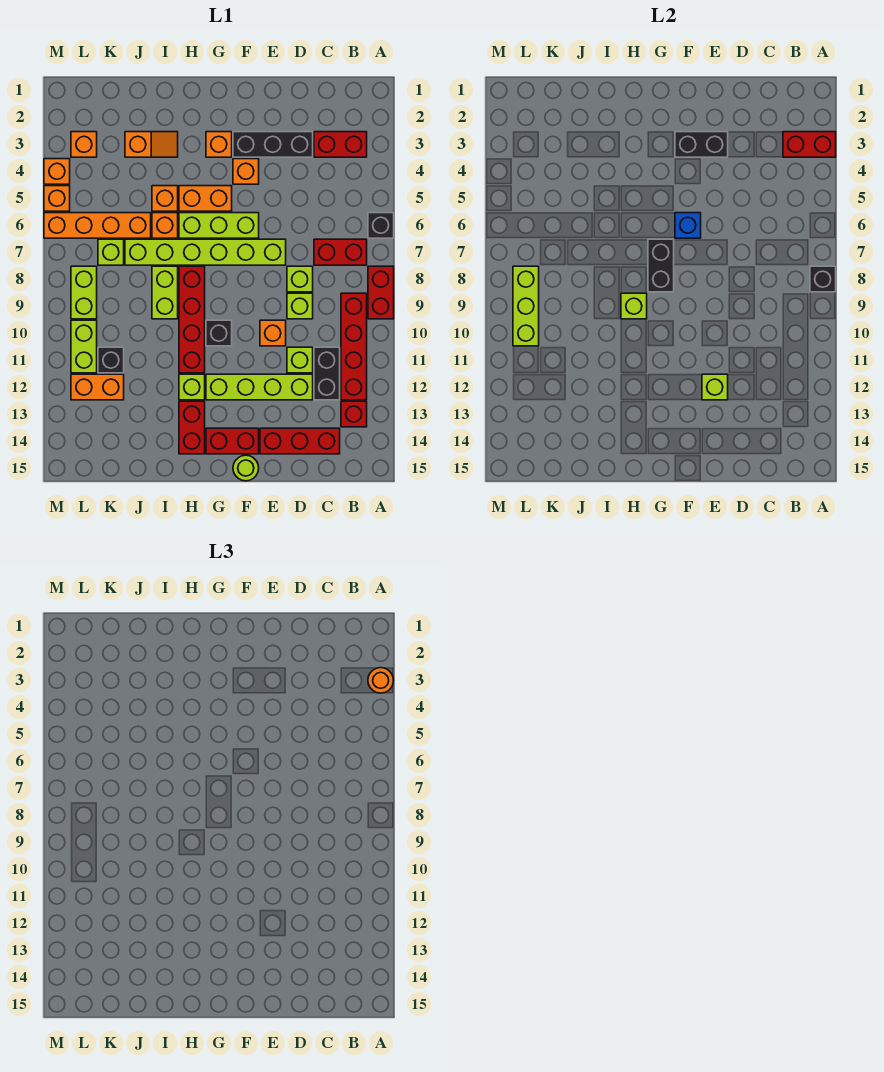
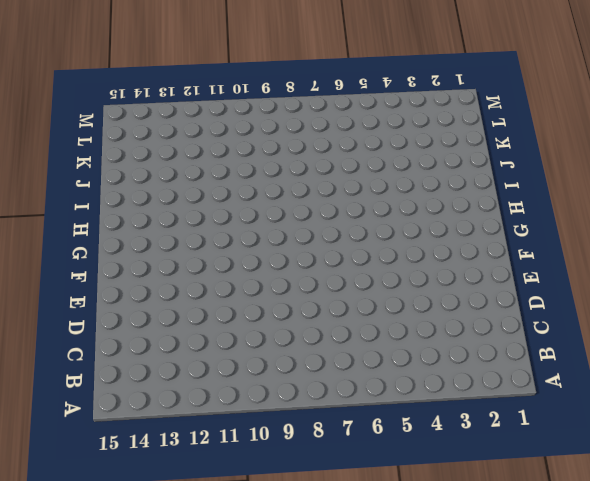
none -> black 1x1 brick [368,213,394,238]
none -> red 1x2 brick [368,266,394,319]
none -> red 1x2 brick [314,132,367,157]
none -> red 1x2 brick [314,239,367,265]

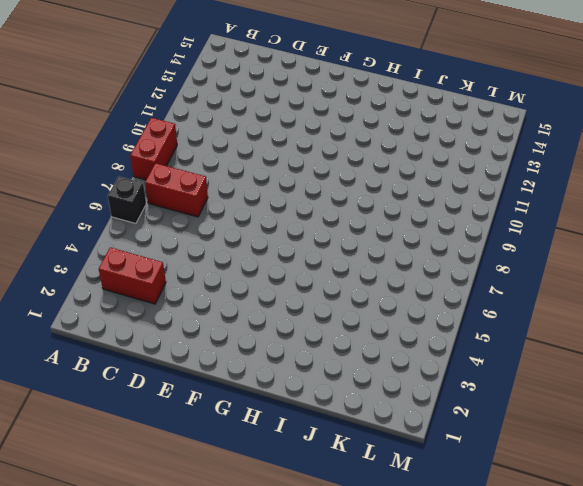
none -> red 1x4 brick [341,293,367,400]
none -> red 1x1 brick [341,401,367,427]
none -> black 1x2 brick [314,347,340,400]
none -> red 1x3 brick [260,428,340,454]

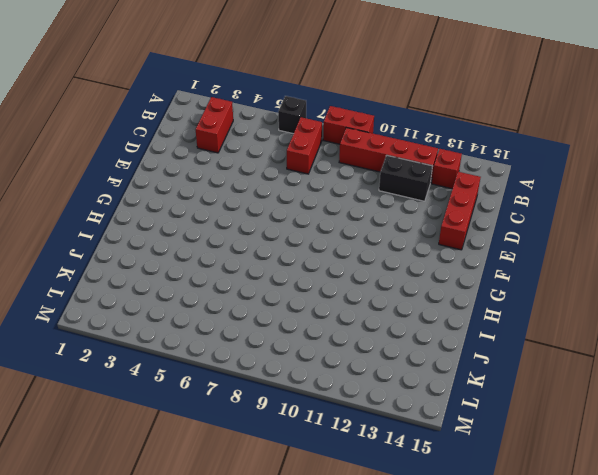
none -> black 1x3 brick [233,132,313,157]
none -> lime 1x1 brick [287,266,313,292]
none -> lime 1x1 brick [287,293,313,319]
none -> lime 1x1 brick [287,347,313,373]

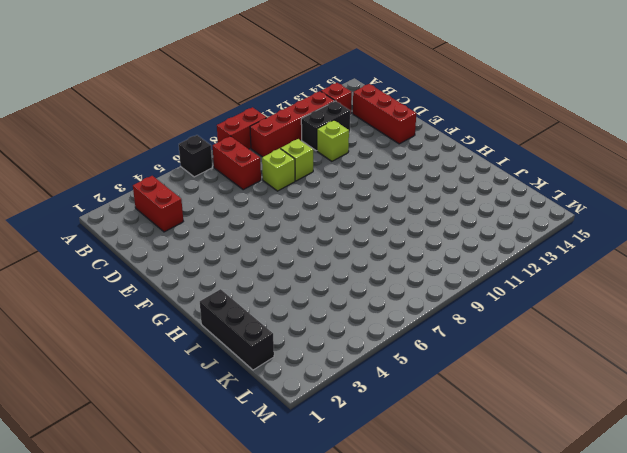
black 1x3 brick [200,289,274,370] -> black 1x3 brick moved to [233,132,313,157]
none -> lime 1x4 brick [206,374,313,400]
none -> lime 1x6 brick [125,239,286,265]
none -> orange 1x1 brick [260,320,286,346]
none -> orange 1x1 brick [233,159,259,184]

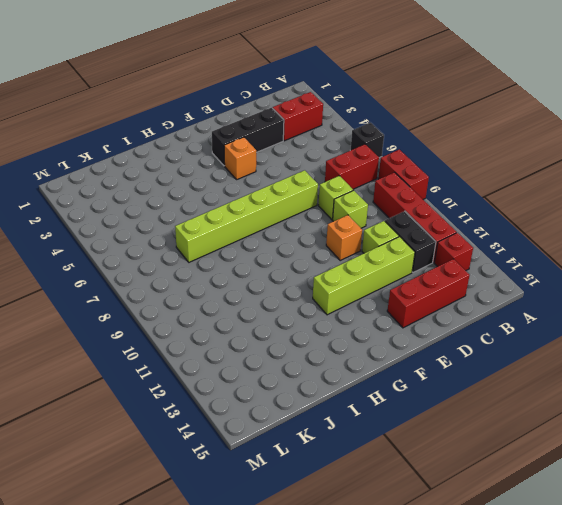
none -> lime 1x3 brick [179,213,259,238]
none -> red 1x2 brick [206,428,259,454]
none -> lime 1x1 round brick [233,455,259,481]
none -> orange 1x1 brick [206,132,232,157]

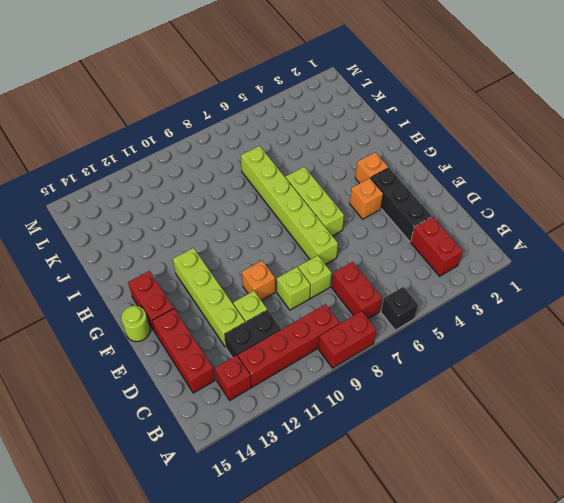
none -> orange 1x2 brick [179,186,232,211]
none -> black 1x1 brick [206,320,232,346]
none -> red 1x4 brick [179,266,205,373]
none -> lime 1x1 brick [179,374,205,400]

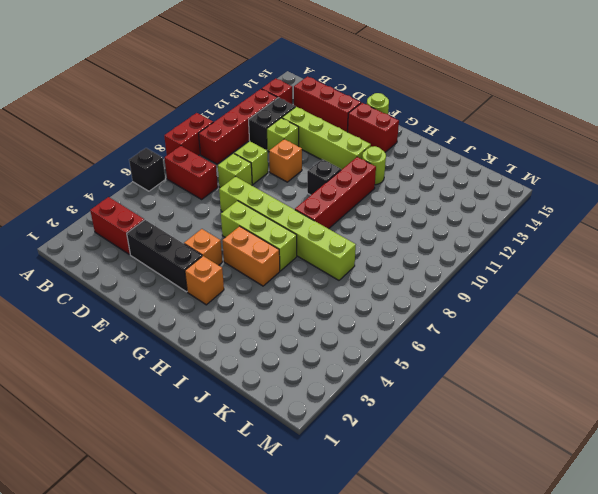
lime 1x1 round brick [362,146,386,185] -> lime 1x1 brick [179,374,205,400]
none -> red 1x2 brick [179,401,205,454]
none -> orange 1x2 slope [125,132,178,157]
none -> orange 1x1 brick [152,186,178,211]
none -> orange 1x1 brick [152,213,178,238]

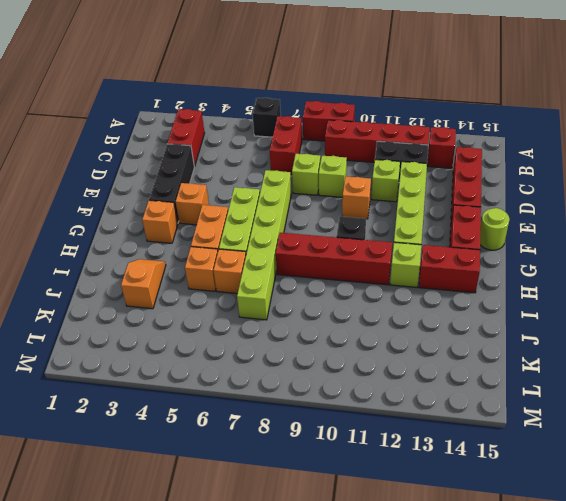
none -> lime 1x2 brick [152,266,178,319]
none -> orange 1x4 brick [44,213,151,238]
none -> lime 1x1 brick [98,239,124,265]
none -> black 1x1 brick [98,347,124,373]

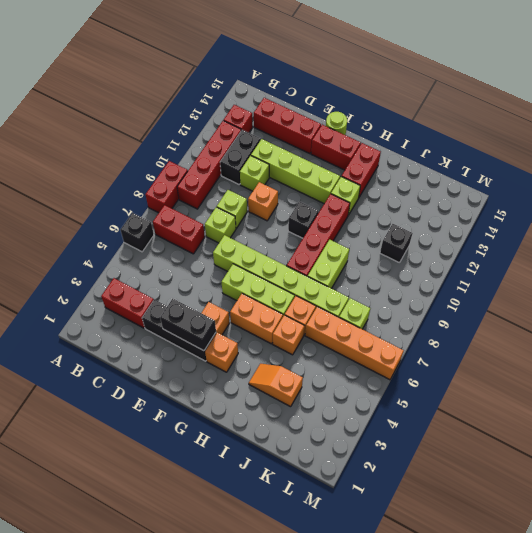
none -> orange 1x2 brick [71,374,124,400]
none -> orange 1x1 brick [71,132,97,157]
none -> lime 1x2 brick [71,266,97,319]
none -> lime 1x2 brick [71,320,97,373]

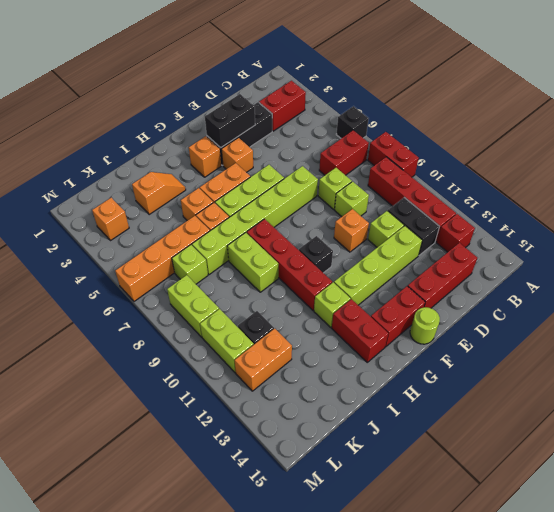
none -> orange 1x1 brick [44,159,70,184]
none -> orange 1x1 brick [44,186,70,211]
none -> red 1x2 brick [783,132,836,157]
none -> black 1x1 brick [810,266,836,292]

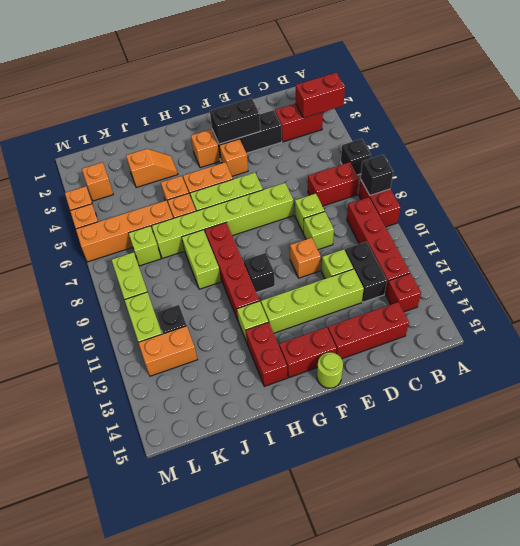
none -> lime 1x1 brick [702,374,728,400]
none -> blue 1x1 brick [675,213,701,238]
none -> black 1x2 brick [648,239,674,292]
none -> lime 1x1 brick [621,293,647,319]

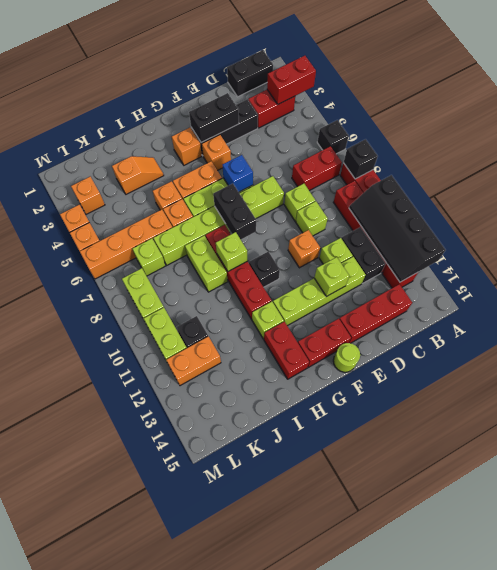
black 2x4 slope [349,175,445,282] -> none
black 1x2 brick [227,50,273,97] -> none
none -> lime 1x3 brick [513,266,539,346]
none -> orange 1x1 round brick [368,668,394,693]

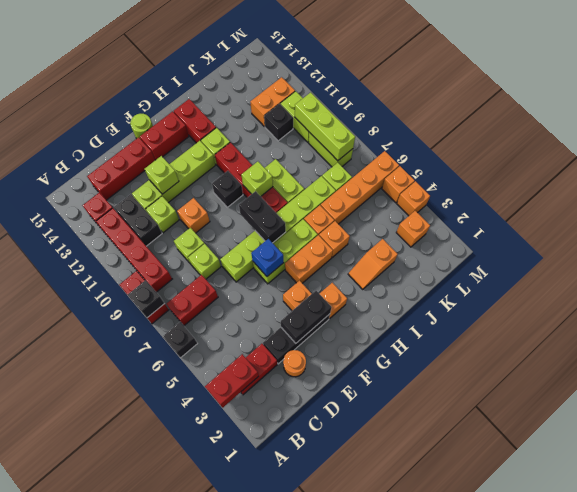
orange 1x1 round brick [283,350,306,377] -> orange 1x1 round brick moved to [368,668,394,693]

